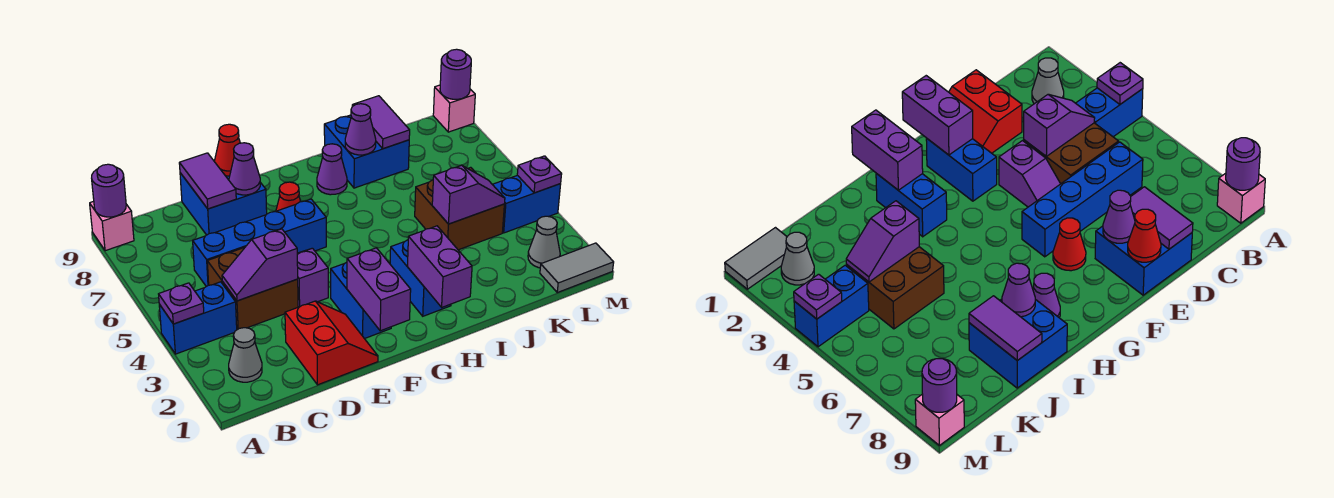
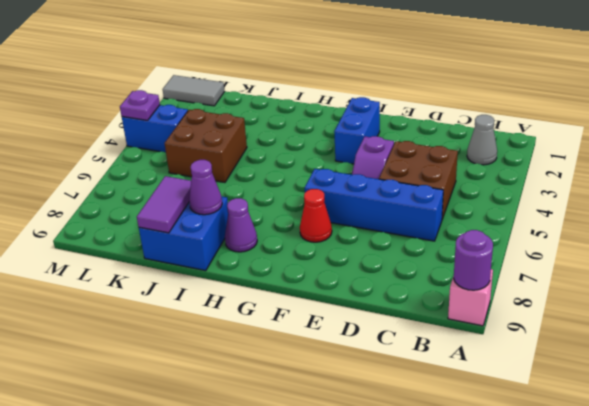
none -> blue 1x2 brick [159,282,237,354]
none -> red 2x2 slope [285,301,378,385]
none -> blue 2x2 brick [180,161,267,235]
none -> blue 1x2 brick [390,240,451,316]

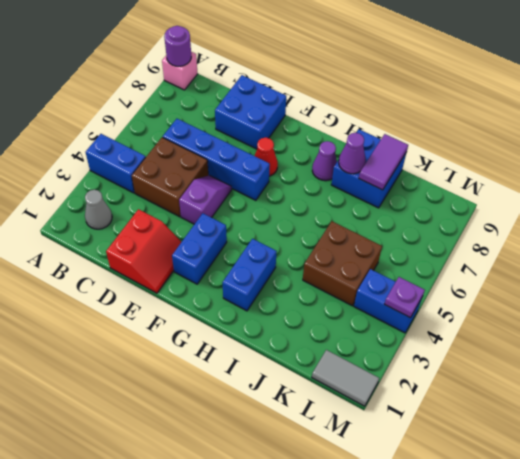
none -> grey 1x1 cone [528,216,560,268]
none -> pink 1x1 brick [433,85,475,132]
none -> purple 1x1 plate [159,283,204,324]
none -> purple 1x2 slope [222,229,298,301]

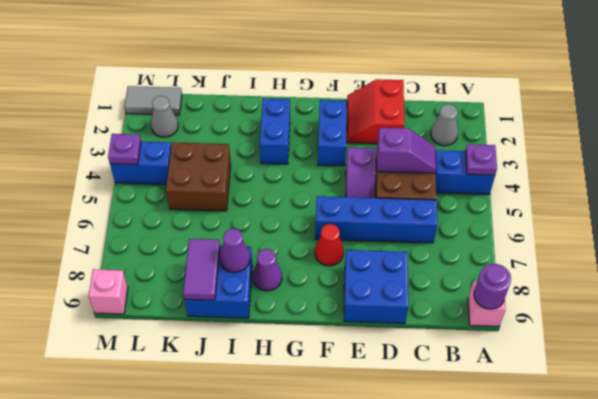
none -> purple 1x2 tile [179,153,236,209]
none -> purple 1x1 cone [229,143,260,195]
none -> red 1x1 cone [215,124,240,176]
none -> purple 1x2 brick [347,248,411,331]

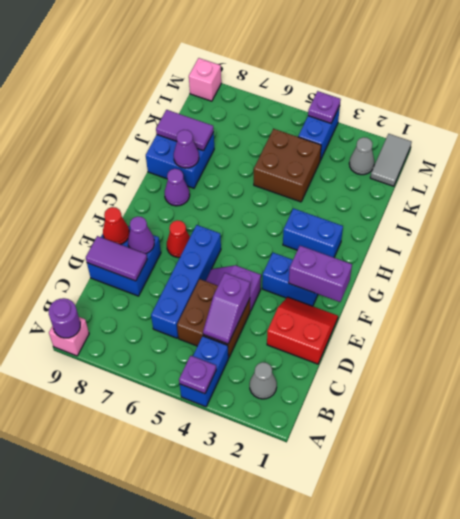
none -> purple 1x2 brick [408,226,472,307]
none -> purple 1x2 slope [432,165,505,224]
none -> purple 1x1 round brick [440,49,471,99]

